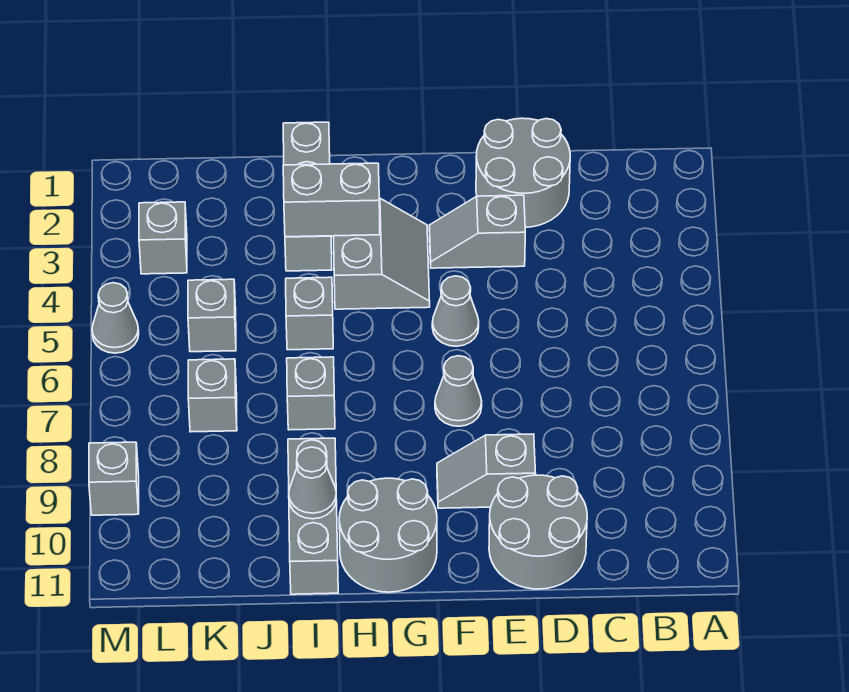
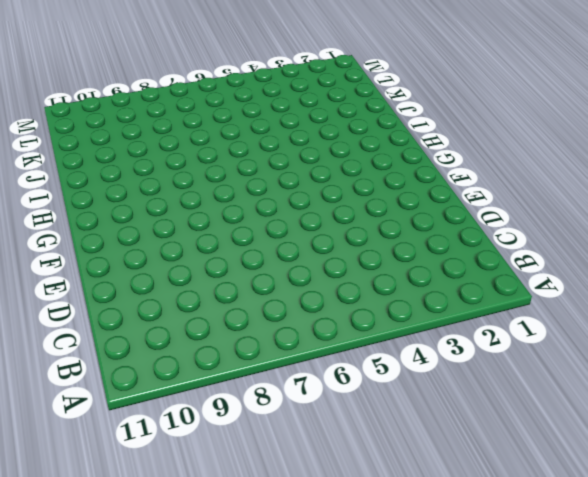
none -> grey 2x2 round brick [476,118,570,227]
none -> grey 2x2 round brick [489,475,587,589]
none -> grey 1x2 slope [429,195,525,268]

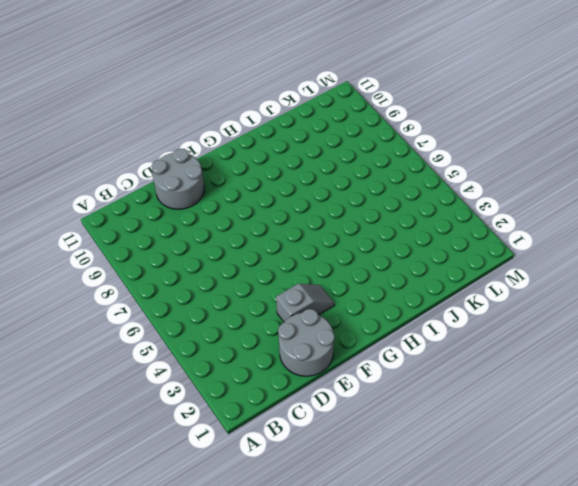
none -> grey 1x2 slope [437,434,536,508]
none -> grey 1x1 cone [432,276,479,346]
none -> grey 1x1 cone [435,356,482,426]

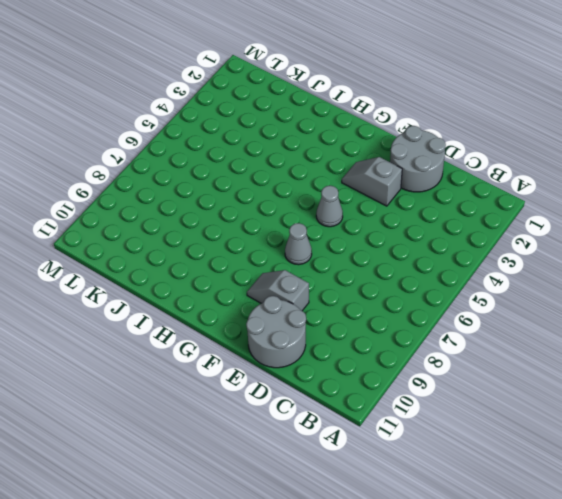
none -> grey 2x2 slope [333,198,430,309]
none -> grey 2x2 round brick [339,478,437,592]
none -> grey 1x3 brick [283,122,332,271]

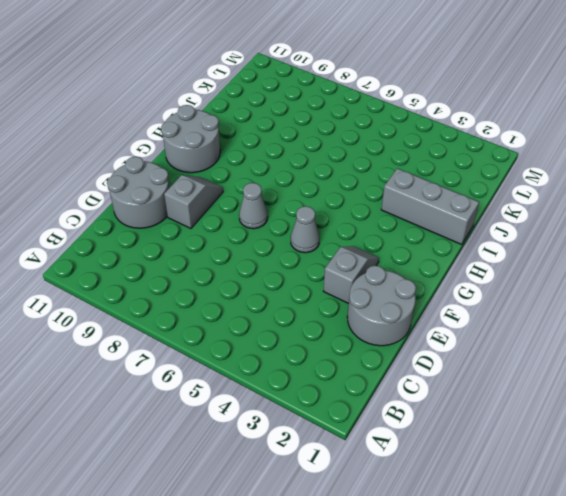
none -> grey 2x2 slope [333,198,430,309]
none -> grey 1x1 brick [286,277,333,350]
none -> grey 1x1 brick [287,357,335,430]

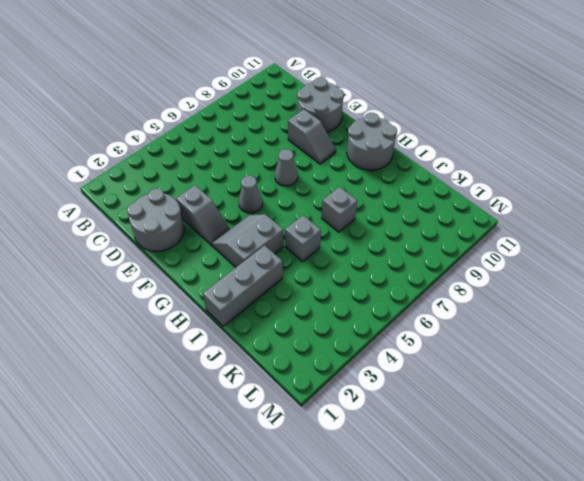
none -> grey 1x3 brick [288,438,338,594]
none -> grey 1x1 brick [188,279,236,352]
none -> grey 1x1 brick [188,359,237,432]

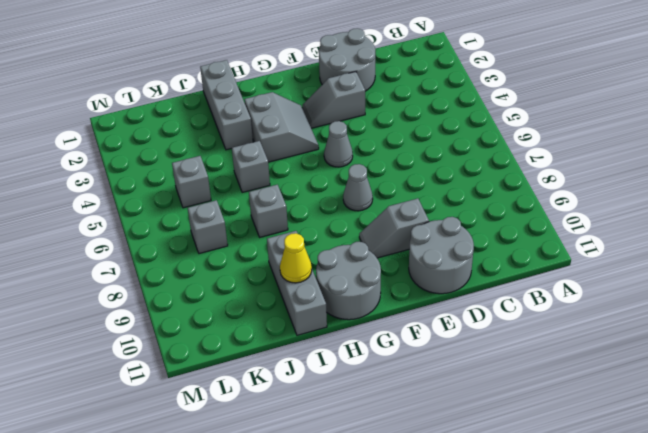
yellow 1x1 cone [280,233,312,283] -> grey 1x1 cone [289,447,336,519]
none -> grey 1x1 brick [139,202,187,274]
none -> grey 1x1 cone [92,283,139,353]
none -> grey 1x1 brick [89,442,139,515]

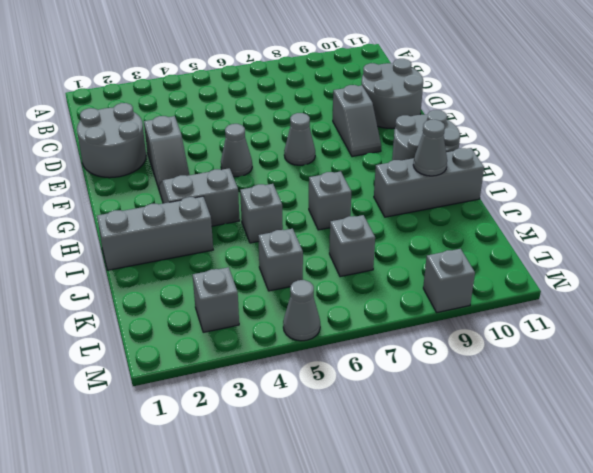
none -> grey 1x2 brick [283,163,380,237]

